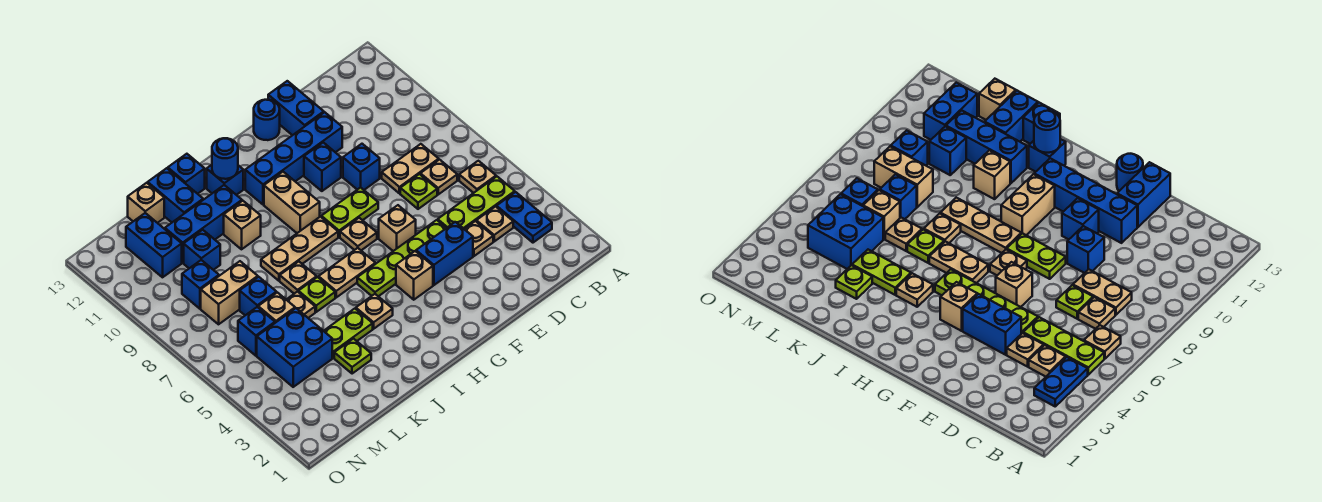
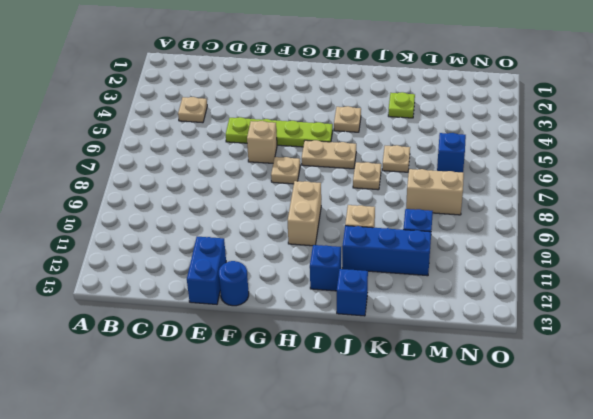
none -> blue 1x2 plate [497,192,552,243]
none -> lime 1x3 plate [438,177,515,229]
none -> tan 1x1 plate [459,161,496,193]
none -> tan 1x1 plate [420,160,457,194]

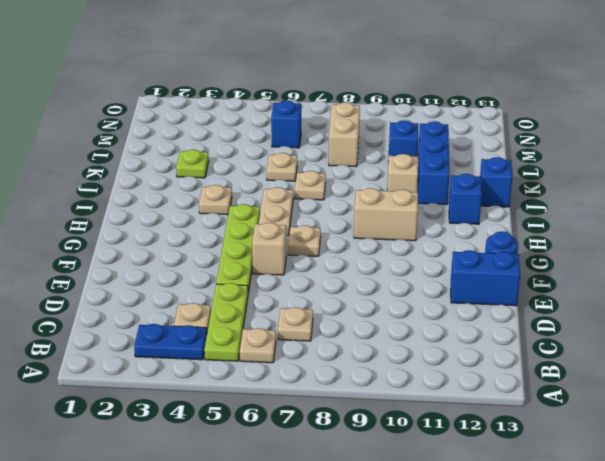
none -> tan 1x2 plate [382,144,439,193]
none -> tan 1x1 plate [465,221,493,256]
none -> lime 1x1 plate [400,174,437,209]
none -> blue 1x2 brick [416,222,473,285]

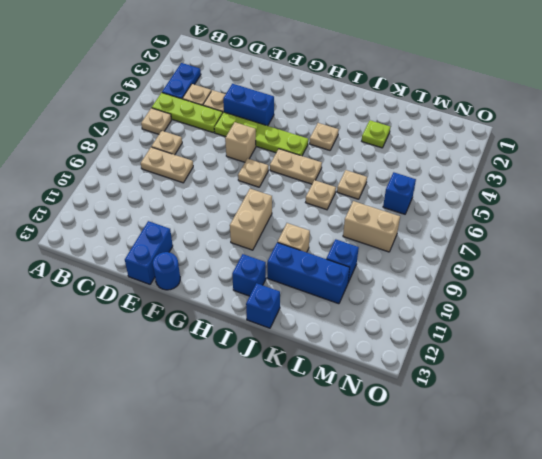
none -> lime 1x1 plate [400,174,437,209]
none -> blue 1x1 brick [343,144,380,190]
none -> blue 1x4 brick [245,112,342,205]
none -> lime 1x2 plate [321,187,378,237]

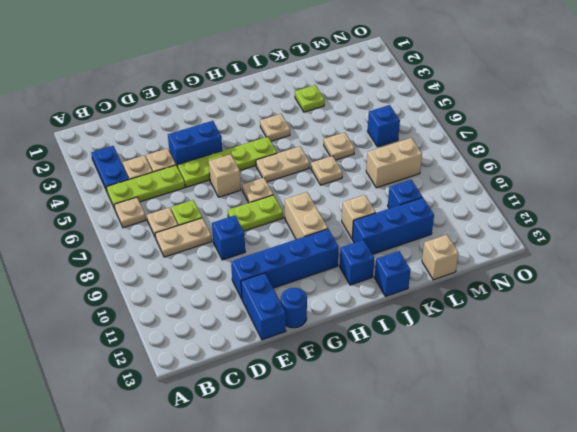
none -> blue 1x1 brick [304,142,341,191]
none -> tan 1x1 brick [396,251,433,300]
none -> tan 1x3 plate [261,217,338,281]
none -> lime 1x2 plate [324,309,373,358]

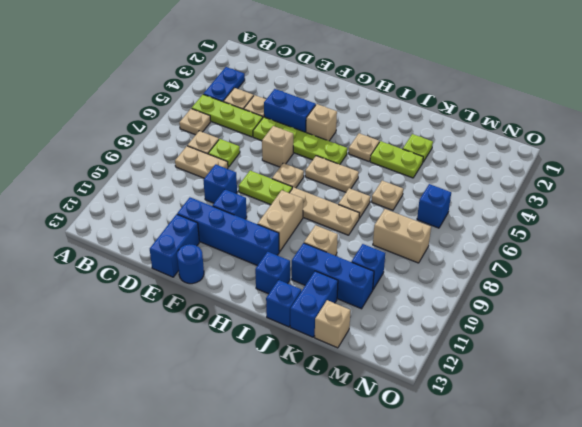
none -> lime 1x1 plate [298,277,335,312]
none -> blue 2x2 brick [257,308,332,387]
none -> tan 1x1 brick [258,292,295,323]
none -> blue 1x1 brick [240,277,276,315]

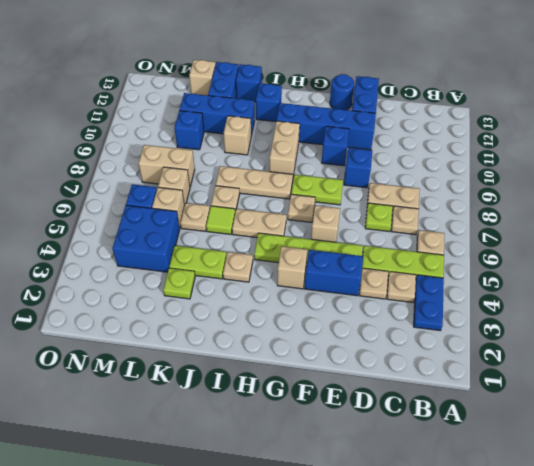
lime 1x1 tile [206,206,235,234] -> lime 1x1 plate [298,277,335,312]
tan 1x1 brick [158,167,190,205] -> blue 1x1 brick [240,277,276,315]
none -> blue 1x1 brick [182,260,219,309]
none -> blue 1x2 brick [126,213,182,277]
none -> blue 1x1 round brick [212,138,238,179]

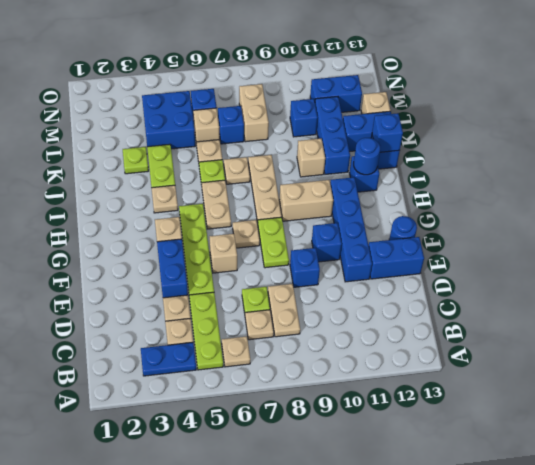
blue 1x1 brick [372,113,403,152] -> blue 1x1 brick moved to [182,260,219,309]

